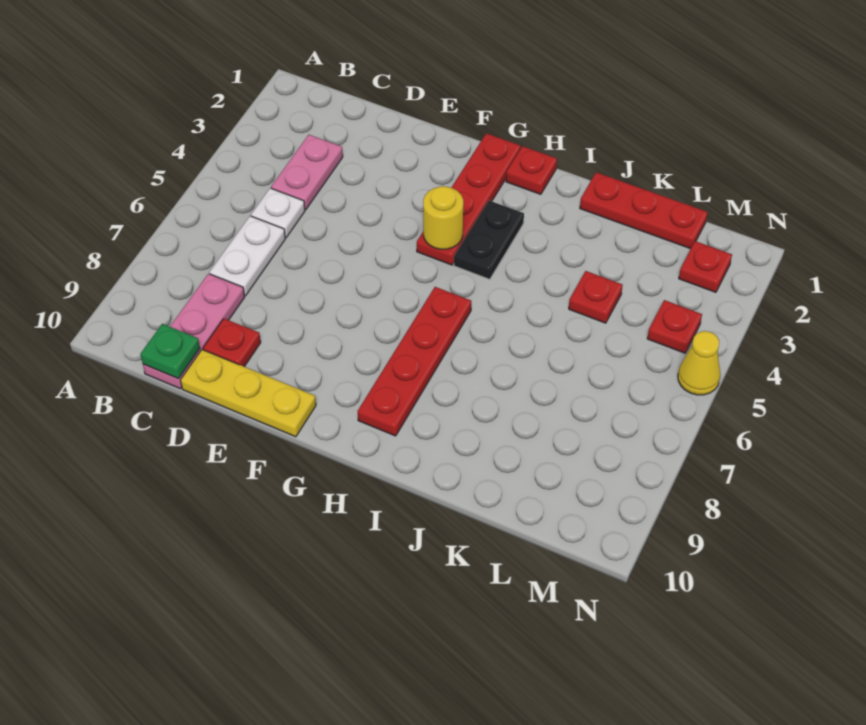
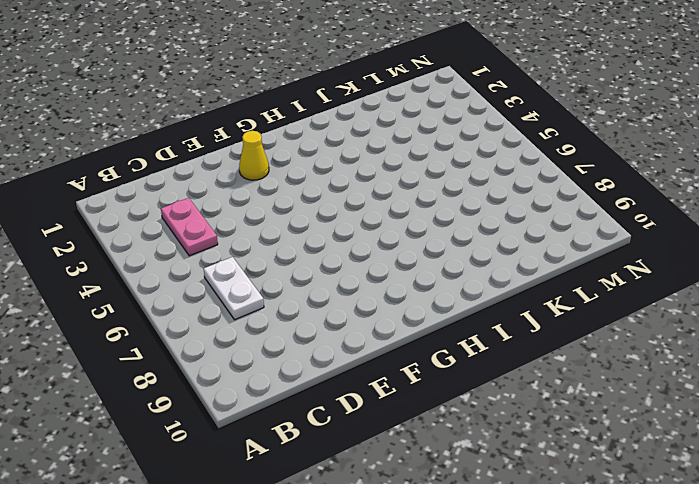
yellow 1x1 cone [239,131,269,180] -> yellow 1x1 cone moved to [678,331,720,395]
none -> white 1x1 plate [251,188,305,238]
none -> pink 1x3 plate [143,274,245,389]
none -> red 1x1 plate [203,319,261,367]

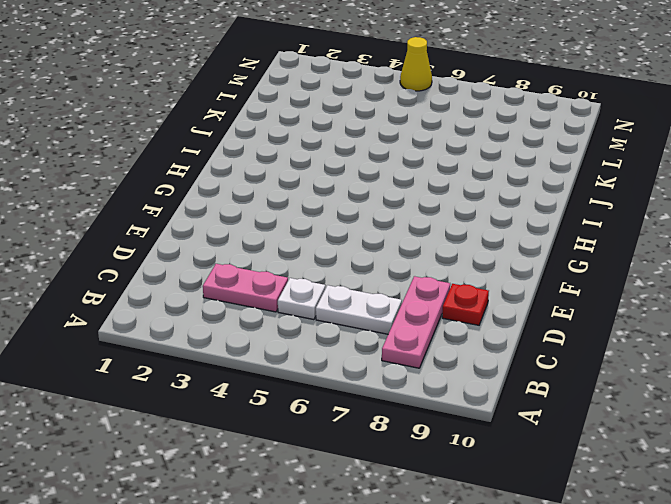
pink 1x3 plate [382,276,450,368] -> pink 1x3 plate turned to [143,274,245,389]
none -> yellow 1x3 plate [181,350,316,437]
none -> red 1x4 plate [417,133,521,265]
none -> red 1x1 plate [506,146,557,194]

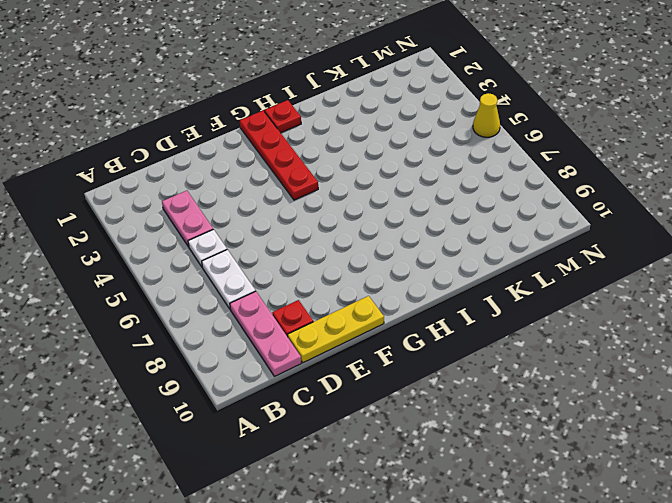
none -> black 1x2 plate [454,201,524,279]
none -> red 1x4 plate [357,287,471,436]
none -> red 1x3 plate [580,172,708,249]

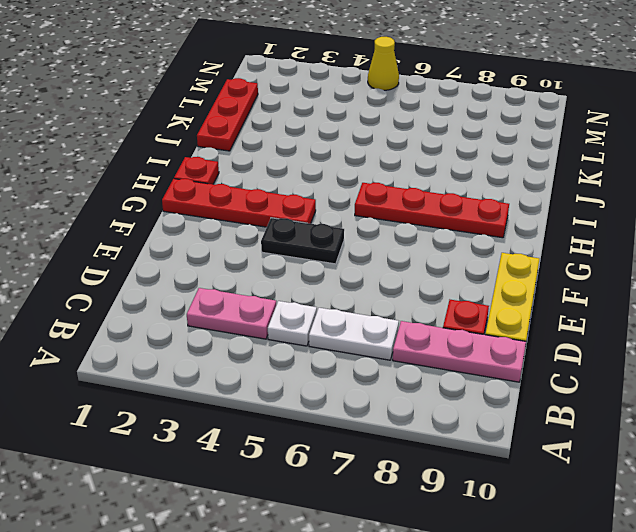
black 1x2 plate [261,218,344,264] -> black 1x2 plate moved to [454,201,524,279]
none -> red 1x1 plate [569,271,623,323]
none -> red 1x1 plate [679,241,732,292]
none -> red 1x1 plate [647,300,702,353]

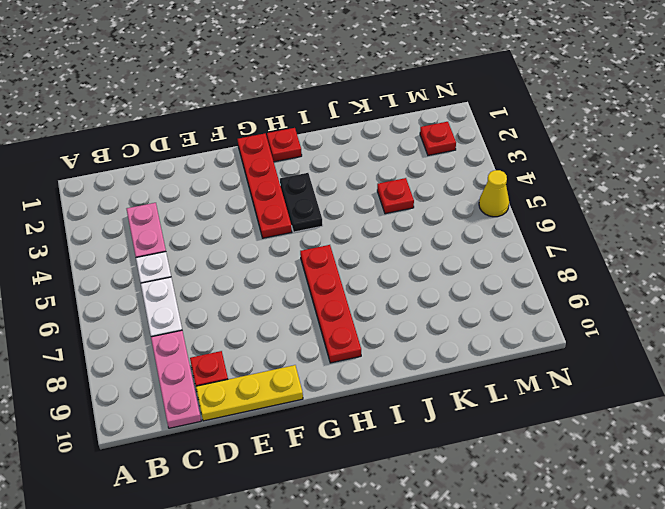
none -> red 1x3 plate [580,172,708,249]
none -> red 1x1 plate [647,300,702,353]
none -> green 1x1 plate [141,324,200,379]

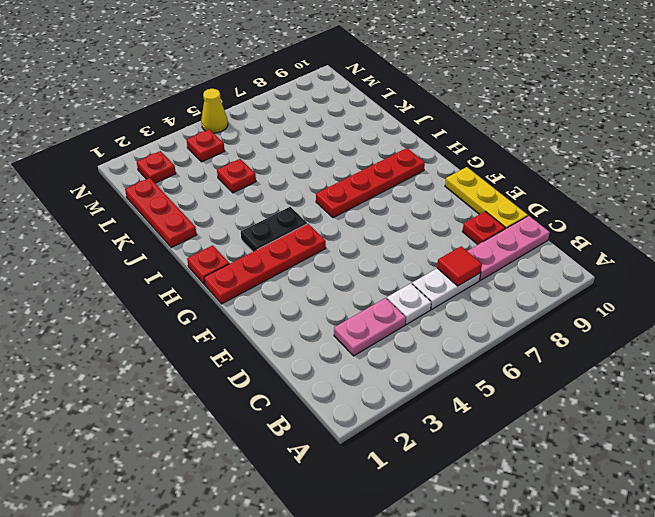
red 1x1 tile [437,246,482,286] -> none
none -> green 1x1 plate [141,324,200,379]
none -> yellow 1x1 round brick [423,186,463,249]

